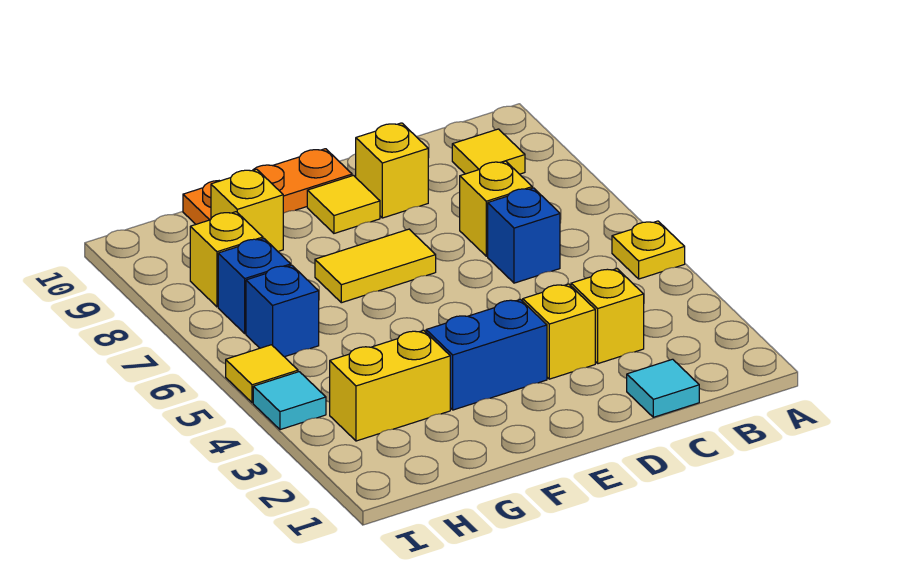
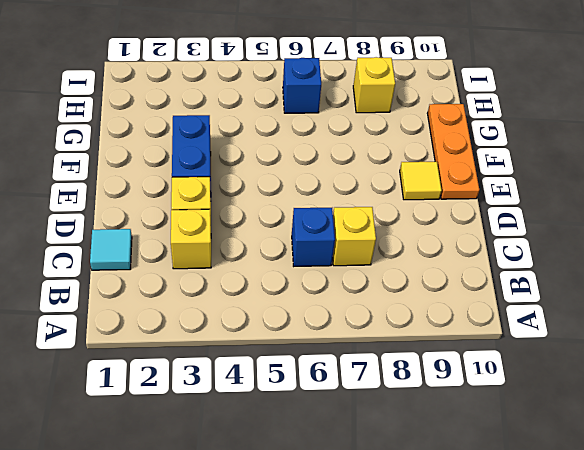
none -> yellow 1x1 plate [612,221,685,279]
none -> yellow 1x1 tile [452,129,525,174]
none -> yellow 1x1 brick [356,123,428,218]

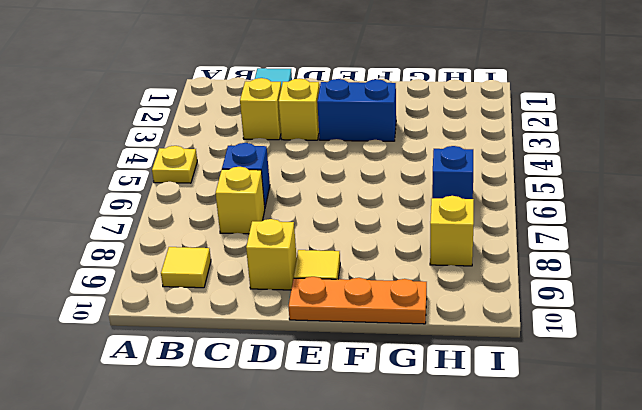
none -> yellow 1x2 tile [315,229,436,303]
none -> yellow 1x2 brick [330,330,450,441]
none -> yellow 1x1 brick [211,169,283,251]

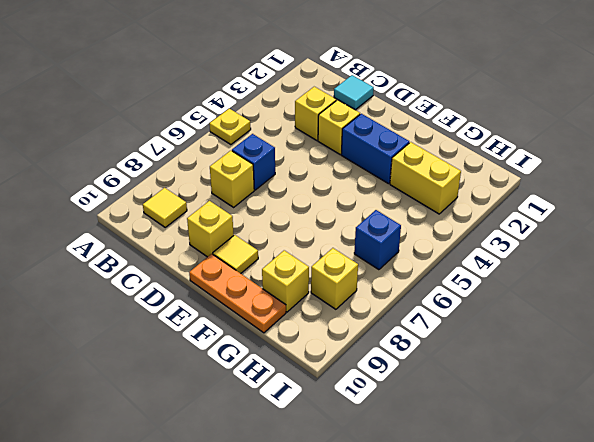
none -> yellow 1x2 tile [315,229,436,303]
none -> blue 1x1 brick [218,239,291,333]
none -> cyan 1x1 tile [253,372,326,430]

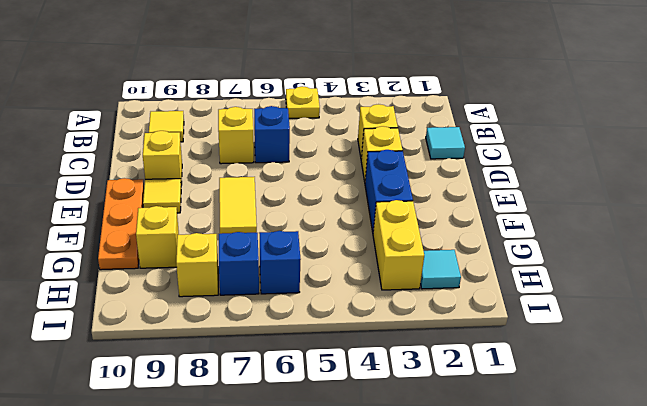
cyan 1x1 tile [420,250,461,289] -> cyan 1x1 tile moved to [253,372,326,430]
none -> yellow 1x1 tile [226,345,298,403]

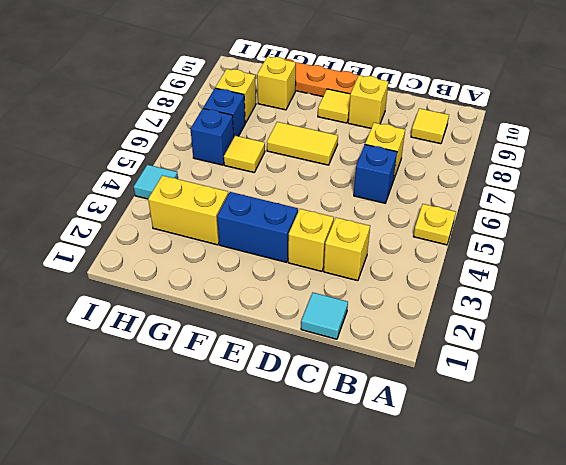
yellow 1x1 tile [224,136,265,172] -> yellow 1x1 tile moved to [226,345,298,403]

